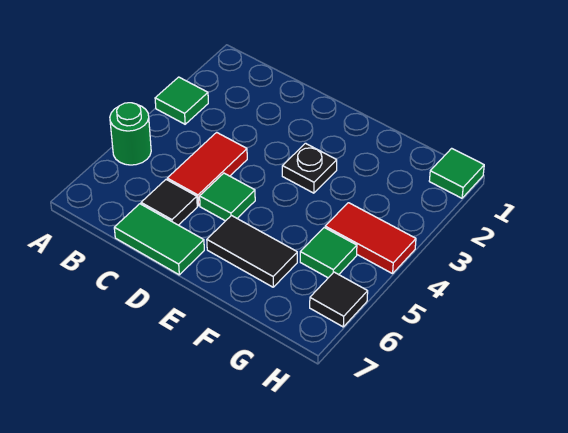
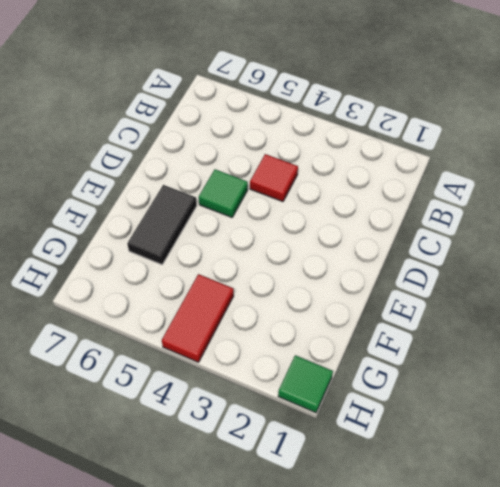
red 1x1 tile [250,154,298,202] -> red 1x2 tile [167,132,247,206]
none -> green 1x1 tile [155,77,208,124]
none -> green 1x1 round brick [110,103,151,165]
none -> black 1x1 tile [141,180,197,225]

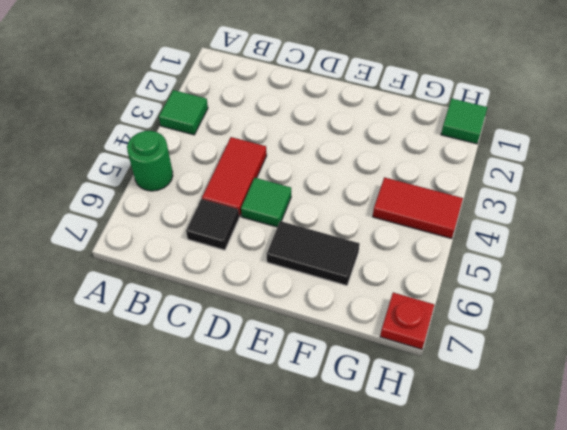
red 1x1 plate [380,293,434,349] -> none
none -> green 1x2 tile [114,204,204,275]
none -> black 1x1 plate [282,143,337,193]
none -> green 1x1 tile [300,228,357,278]

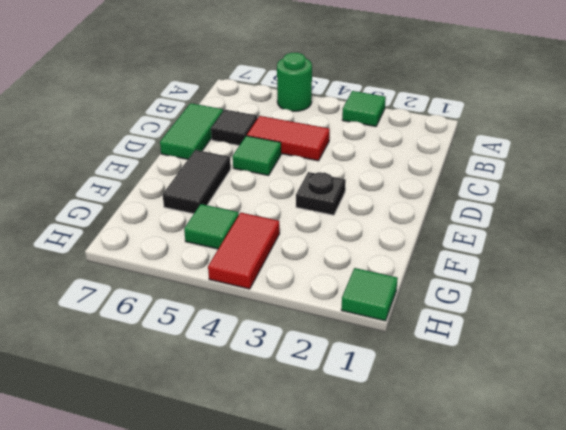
none -> black 1x1 tile [310,272,368,327]

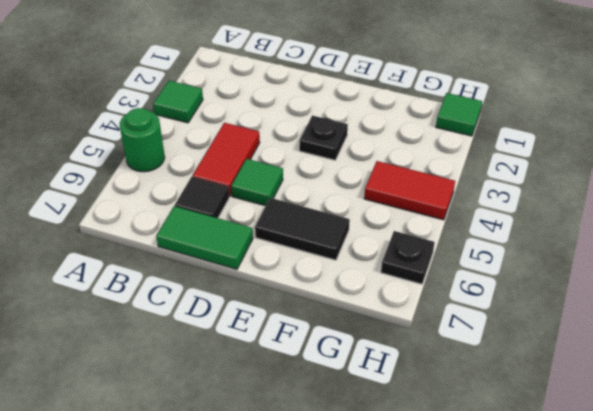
black 1x1 plate [381,231,435,284] -> black 1x1 tile [310,272,368,327]
none -> green 1x1 tile [300,228,357,278]

